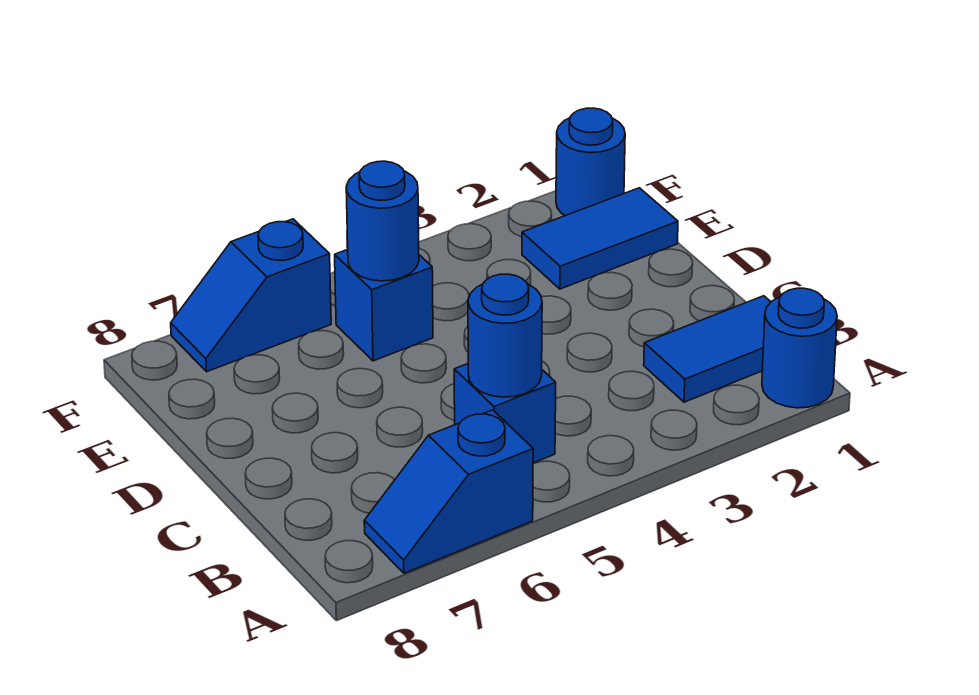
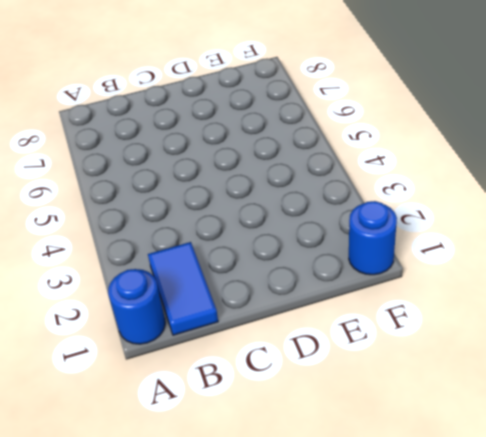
none -> blue 1x2 slope [364,410,533,573]
none -> blue 1x1 brick [454,364,556,463]

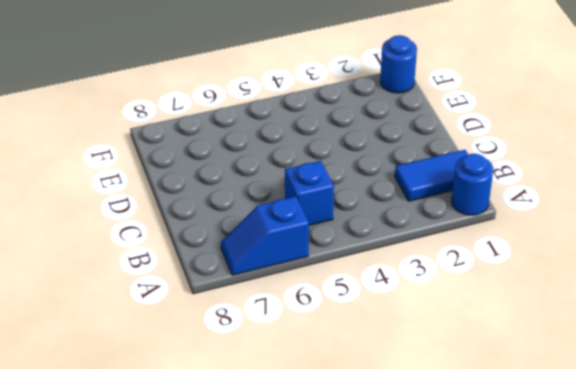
none -> blue 1x2 tile [522,188,678,289]
none -> blue 1x1 brick [335,250,433,361]

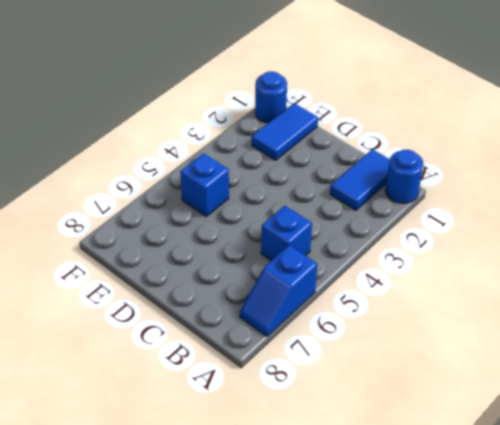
none -> blue 1x2 slope [171,219,331,372]
none -> blue 1x1 round brick [468,274,542,397]

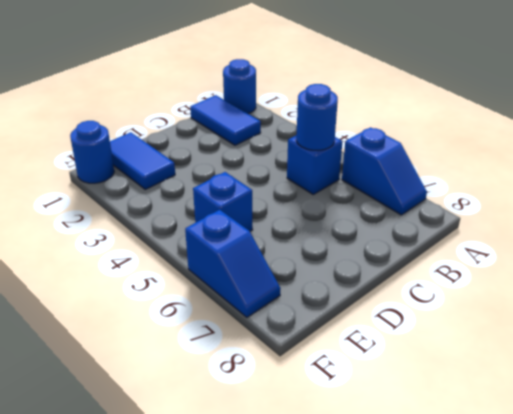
none -> blue 1x1 round brick [346,161,419,281]

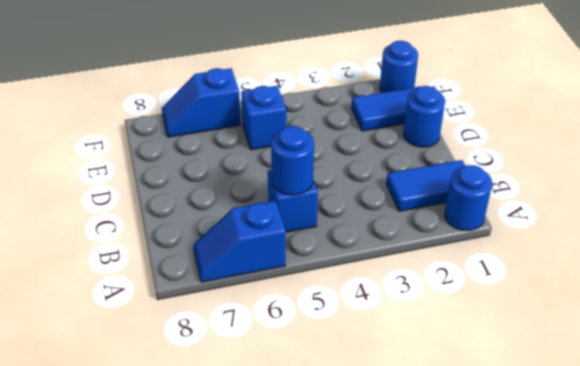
blue 1x1 round brick [403,86,445,147] -> blue 1x1 round brick moved to [346,161,419,281]

